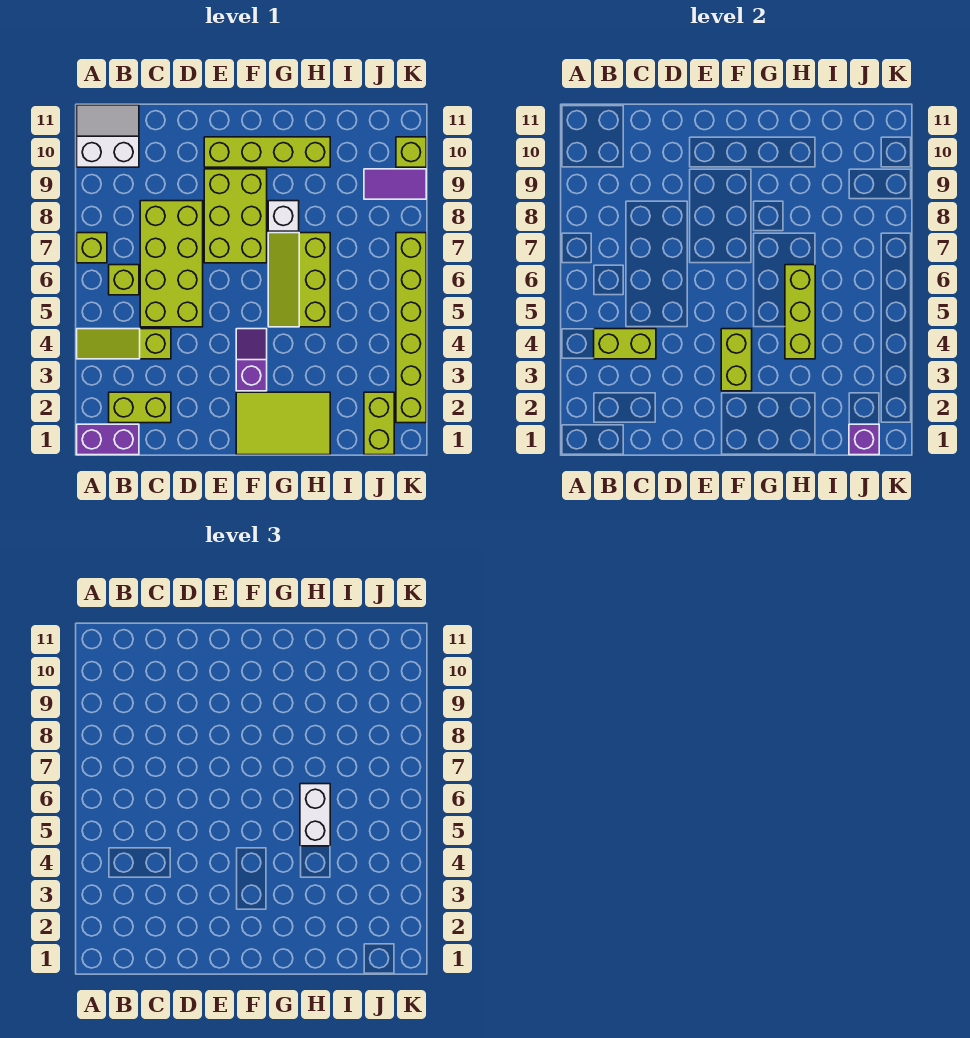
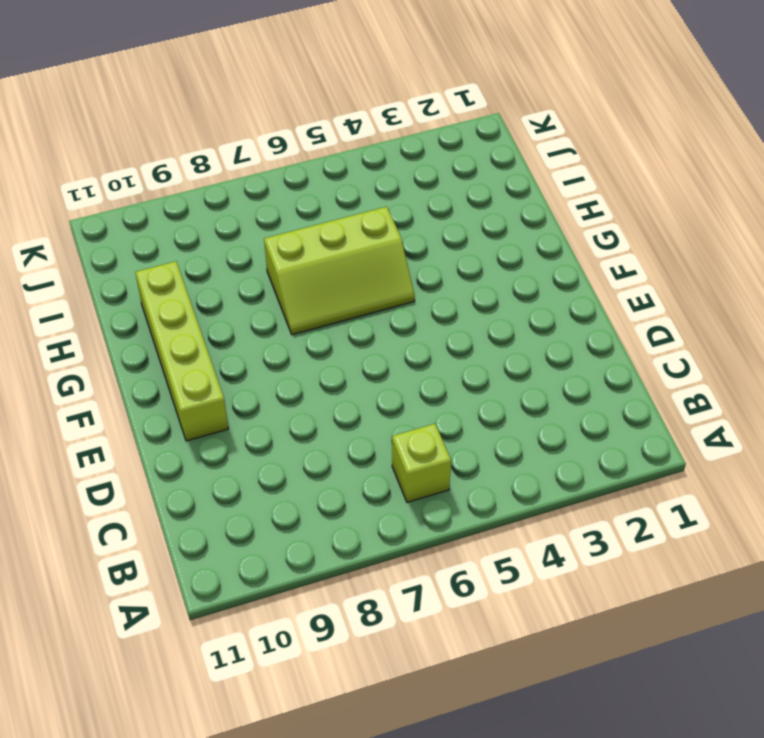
none -> purple 1x2 brick [77,424,139,455]
none -> lime 1x3 slope [77,329,171,359]
none -> lime 1x1 brick [77,233,107,263]

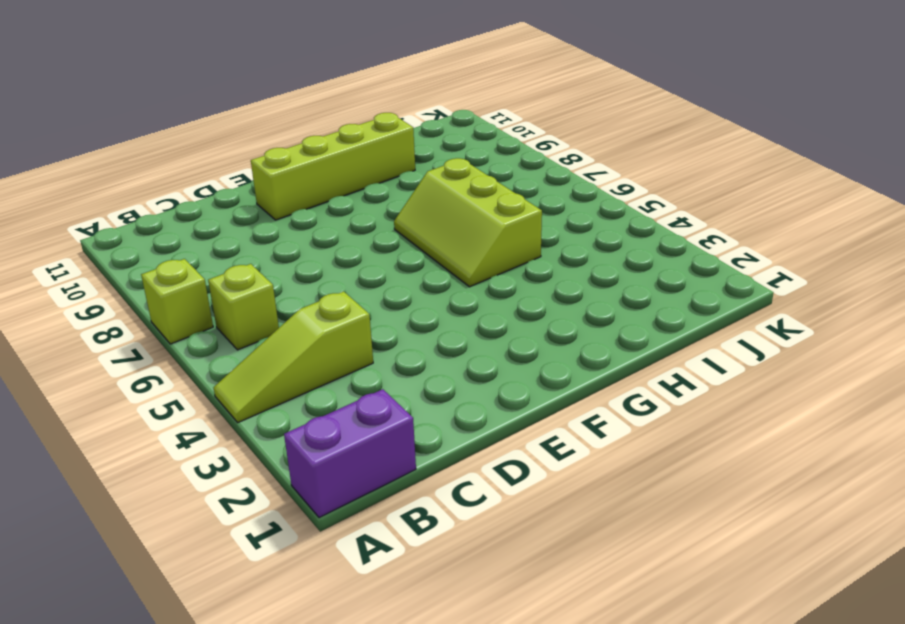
none -> white 2x2 slope [77,105,139,167]
none -> lime 1x2 brick [109,392,171,423]
none -> lime 2x4 brick [140,201,203,327]

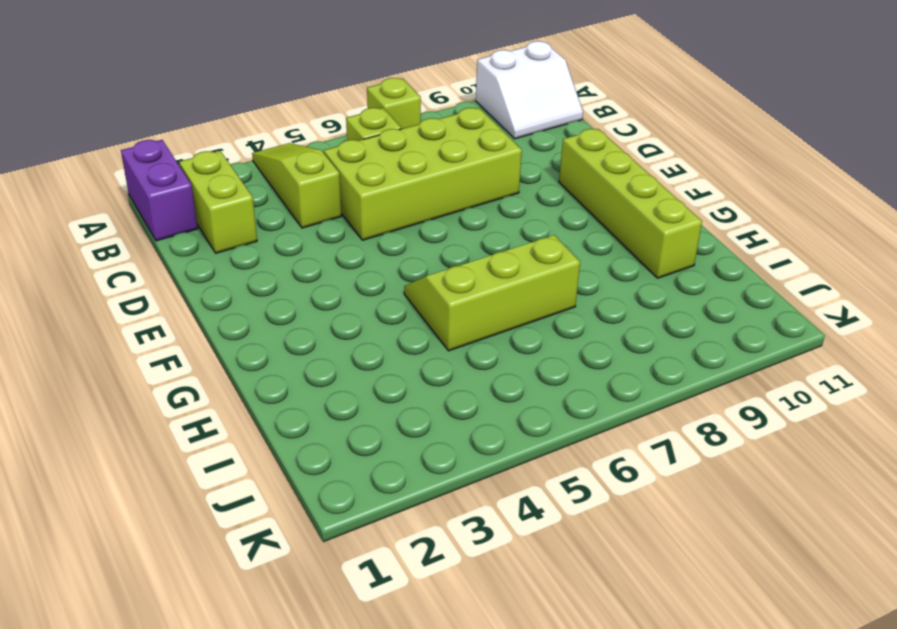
white 2x2 slope [476,41,583,139] -> white 2x2 slope turned to [77,105,139,167]
none -> lime 2x3 brick [204,169,267,263]
none -> lime 2x3 tile [236,392,330,455]
none -> purple 1x2 slope [236,329,267,391]

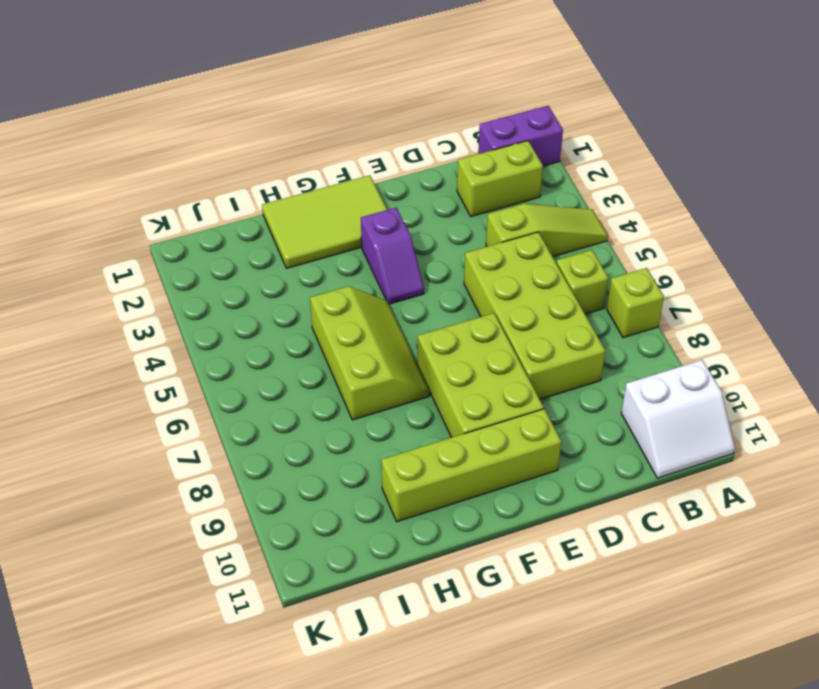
none -> white 1x1 brick [268,201,299,231]
none -> lime 1x2 brick [364,392,394,455]
none -> purple 1x2 tile [364,169,426,199]

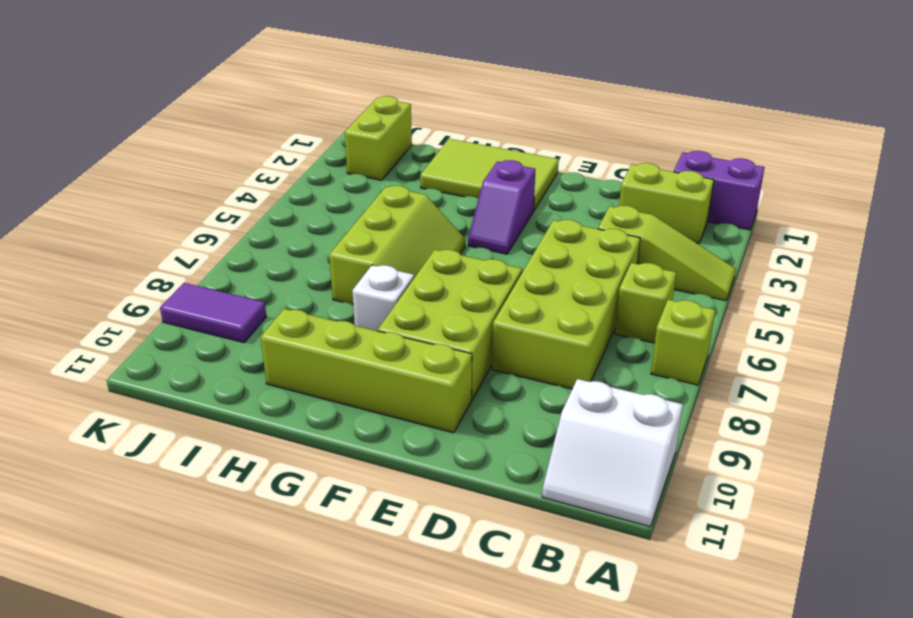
none -> lime 1x6 brick [396,233,426,423]
none -> lime 1x1 brick [396,137,426,167]
none -> lime 1x2 brick [594,329,656,359]

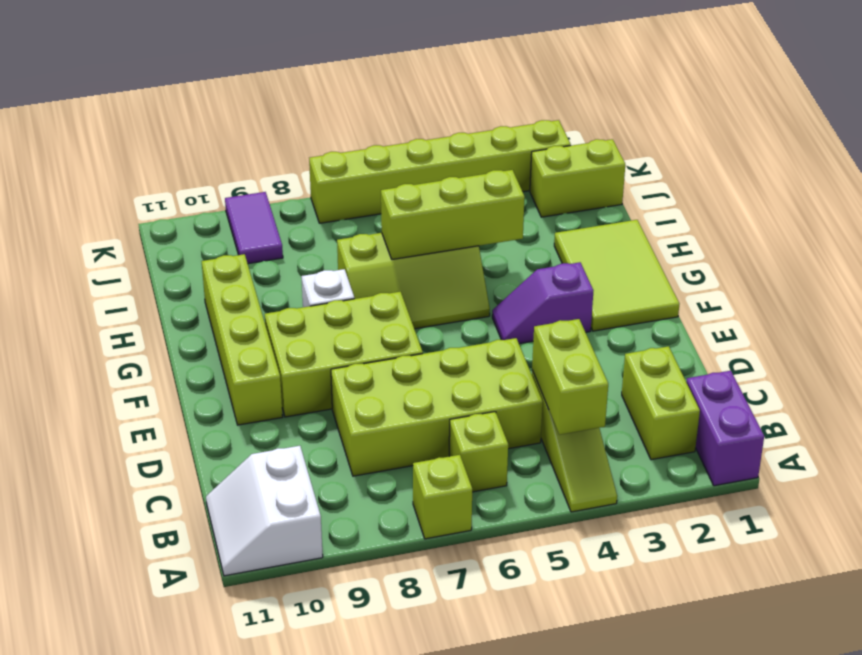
none -> lime 1x1 brick [396,137,426,167]
none -> lime 1x2 brick [721,329,752,391]
none -> purple 1x1 brick [849,424,879,455]

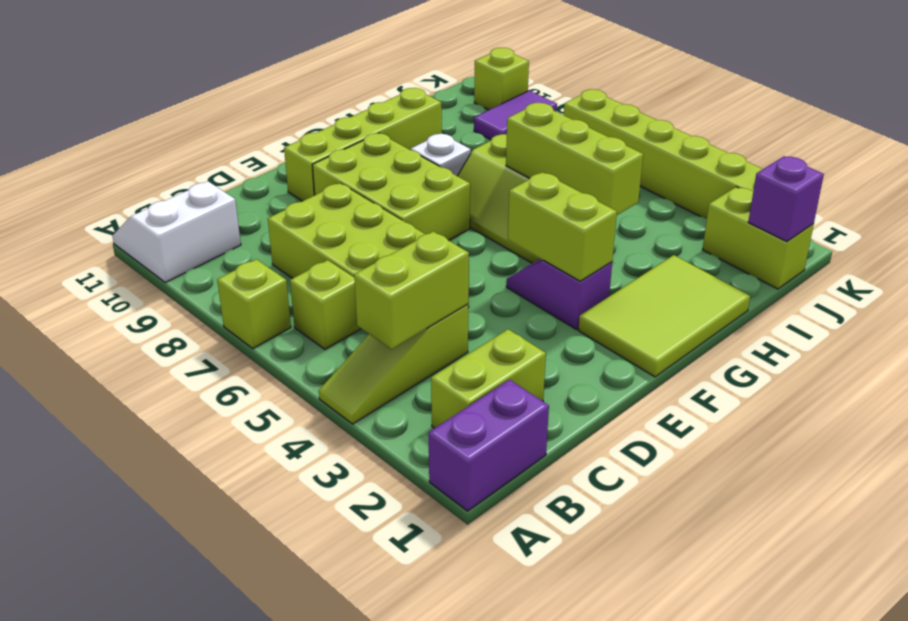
none -> white 1x2 brick [300,784,330,846]

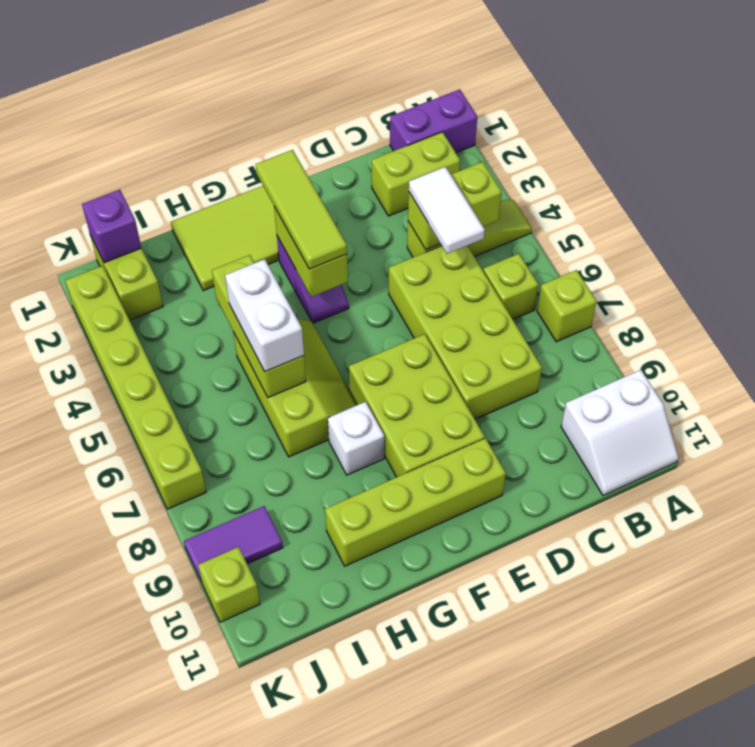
white 1x2 tile [409,167,485,254] -> none
lime 1x3 tile [256,150,347,269] -> none

